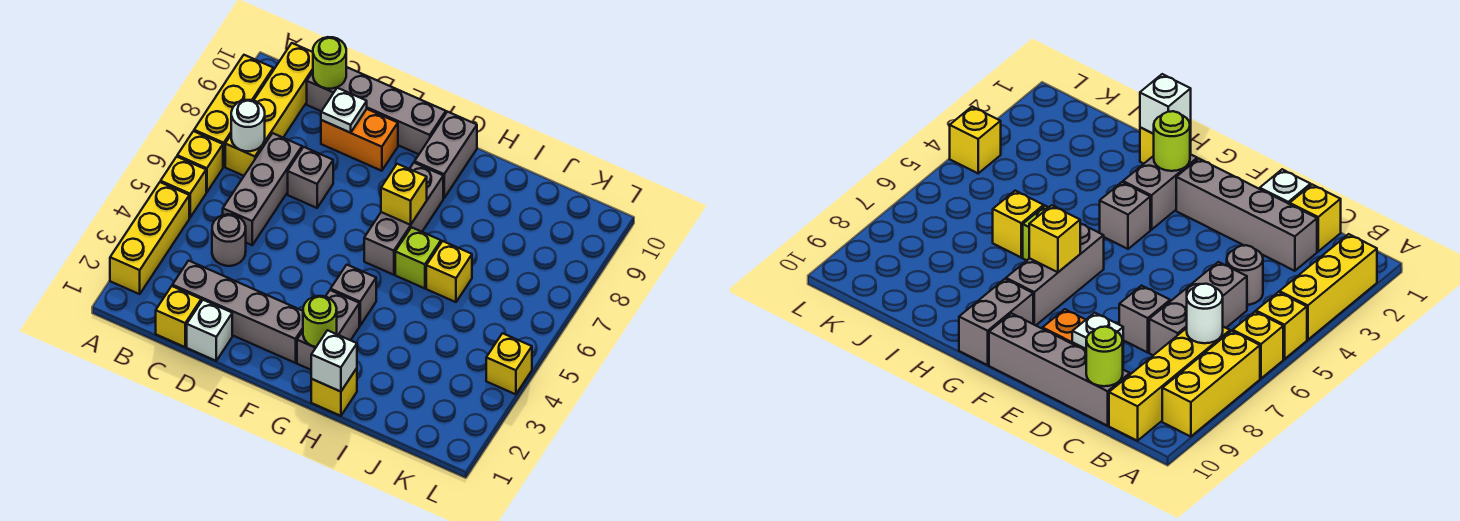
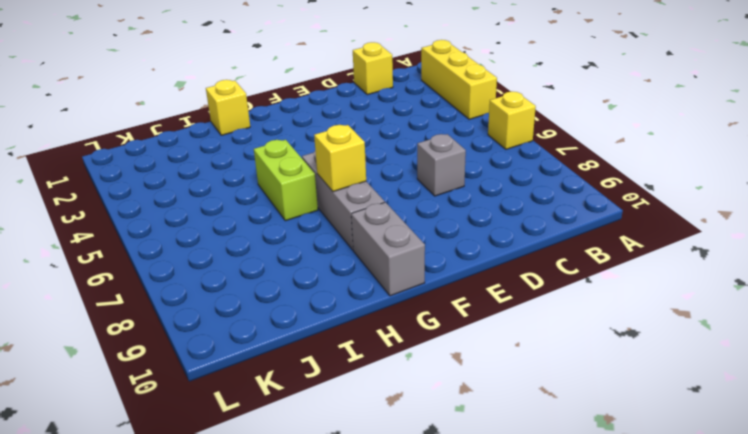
lime 1x2 brick [254,140,318,221] -> lime 1x1 brick [395,227,441,288]
none -> yellow 1x1 brick [161,157,206,218]
none -> yellow 1x3 brick [194,55,273,167]
none -> yellow 1x4 brick [225,43,313,176]

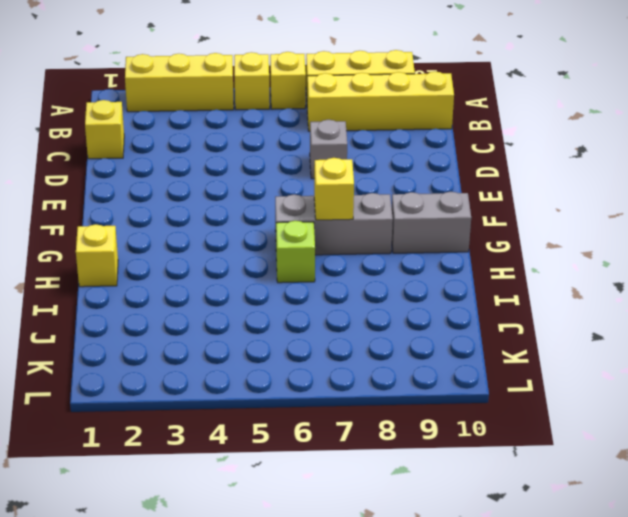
none -> grey 1x4 brick [172,261,303,363]
none -> grey 1x1 round brick [212,214,246,266]
none -> grey 1x3 brick [223,133,302,245]

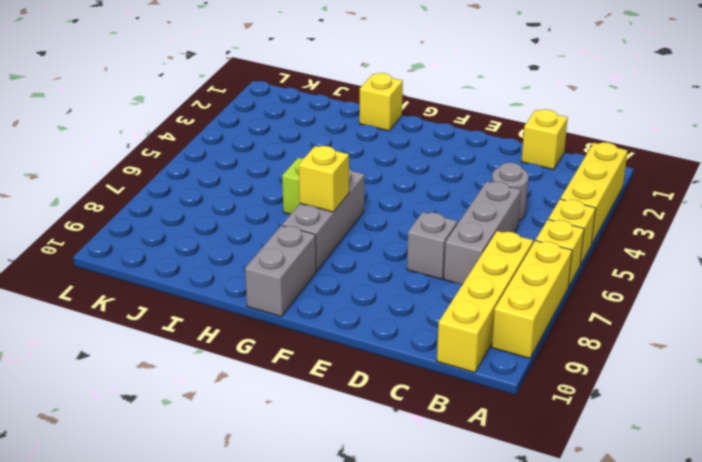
none -> grey 1x4 brick [172,261,303,363]
none -> grey 1x4 brick [307,67,446,154]
none -> white 1x1 brick [187,300,232,361]

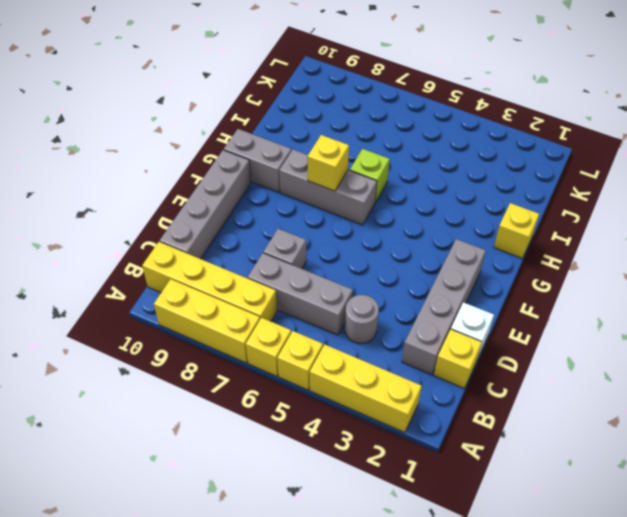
none -> orange 1x2 brick [321,109,398,171]
none -> grey 1x2 brick [297,290,359,370]
none -> grey 1x1 brick [331,265,376,326]

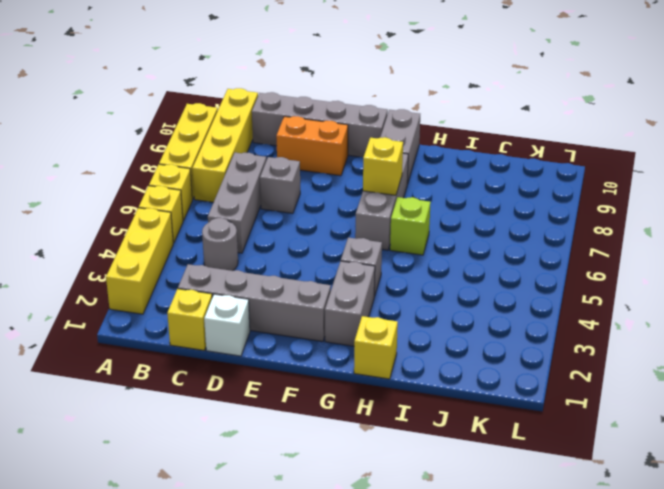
none -> yellow 1x1 brick [426,241,472,302]
none -> yellow 1x1 brick [486,333,532,394]
none -> white 1x1 round brick [231,100,265,151]

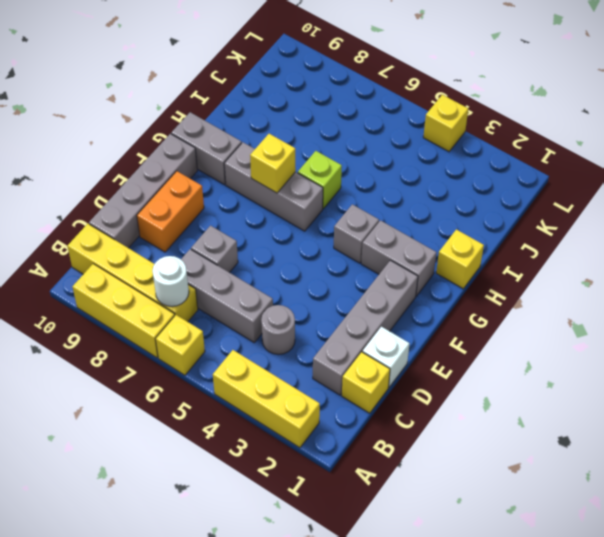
none -> yellow 1x1 brick [161,157,206,218]
none -> yellow 1x1 brick [426,241,472,302]
none -> lime 1x1 round brick [313,37,346,89]

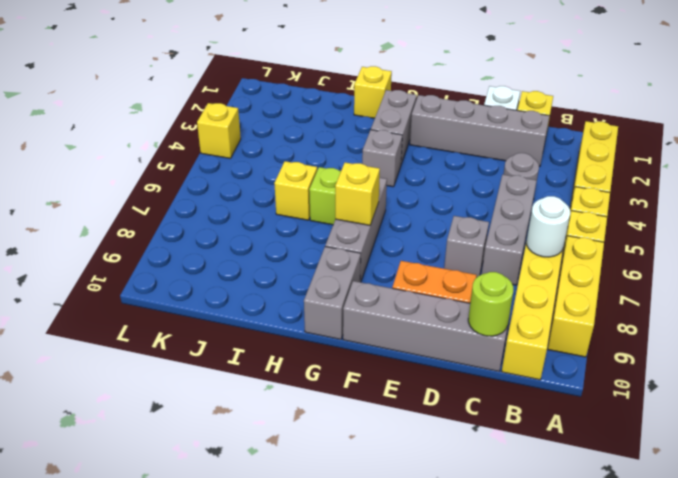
none -> white 1x1 plate [321,88,367,133]
none -> lime 1x1 round brick [303,296,337,347]
none -> white 1x1 brick [311,330,357,392]

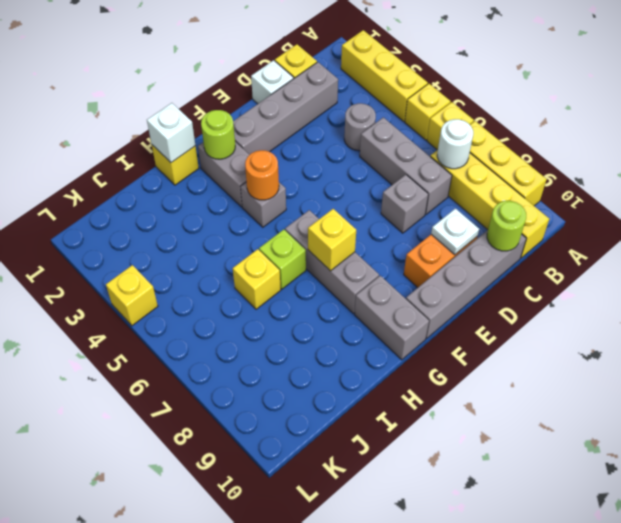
orange 1x1 round brick [245,150,279,200] -> none

